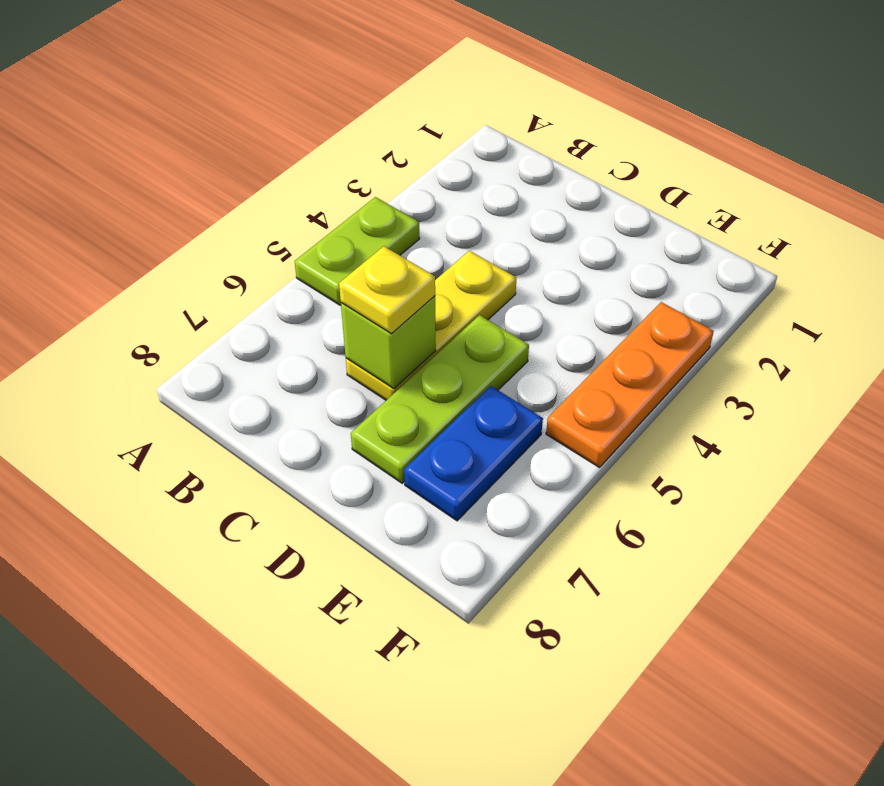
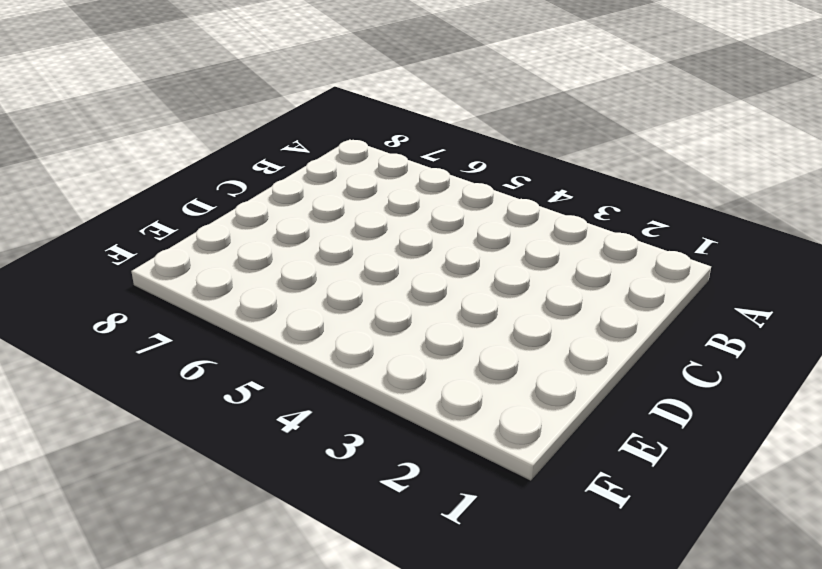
none -> lime 1x2 plate [295,197,420,305]
none -> yellow 1x3 plate [346,251,516,400]

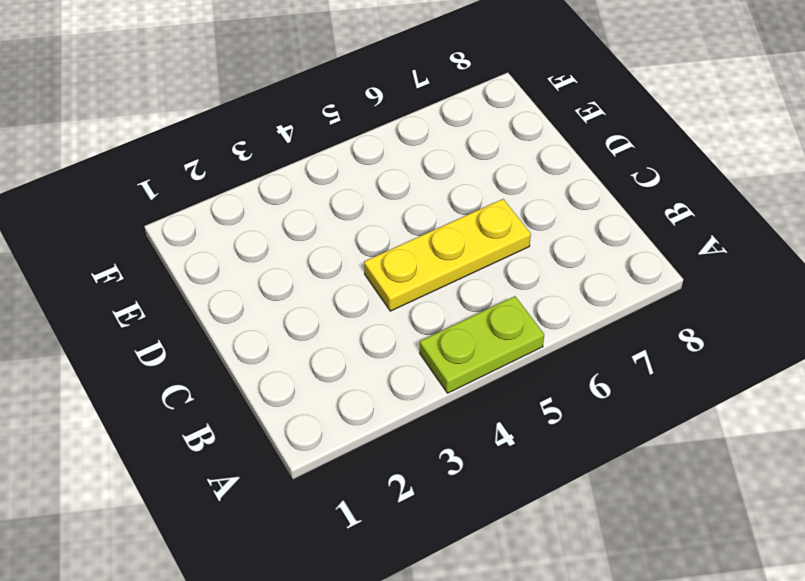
none -> lime 1x3 plate [351,315,529,483]
none -> blue 1x2 plate [404,386,543,521]

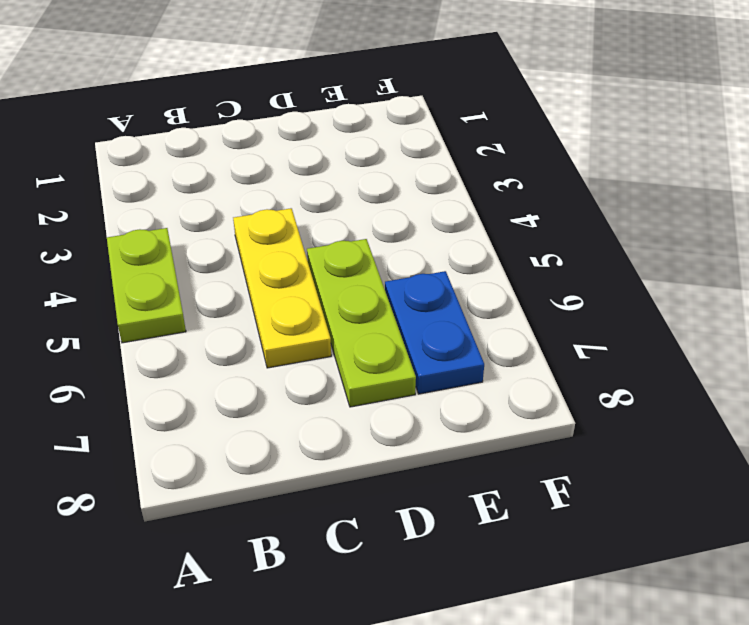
none -> orange 1x3 plate [546,302,714,467]
none -> lime 1x1 brick [341,296,436,389]

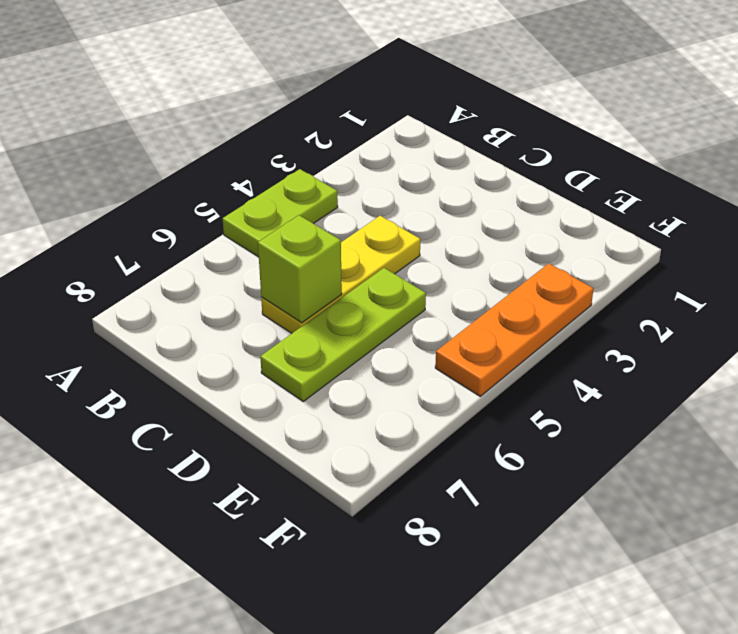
none -> blue 1x2 plate [404,386,543,521]
none -> yellow 1x1 plate [339,246,435,334]

